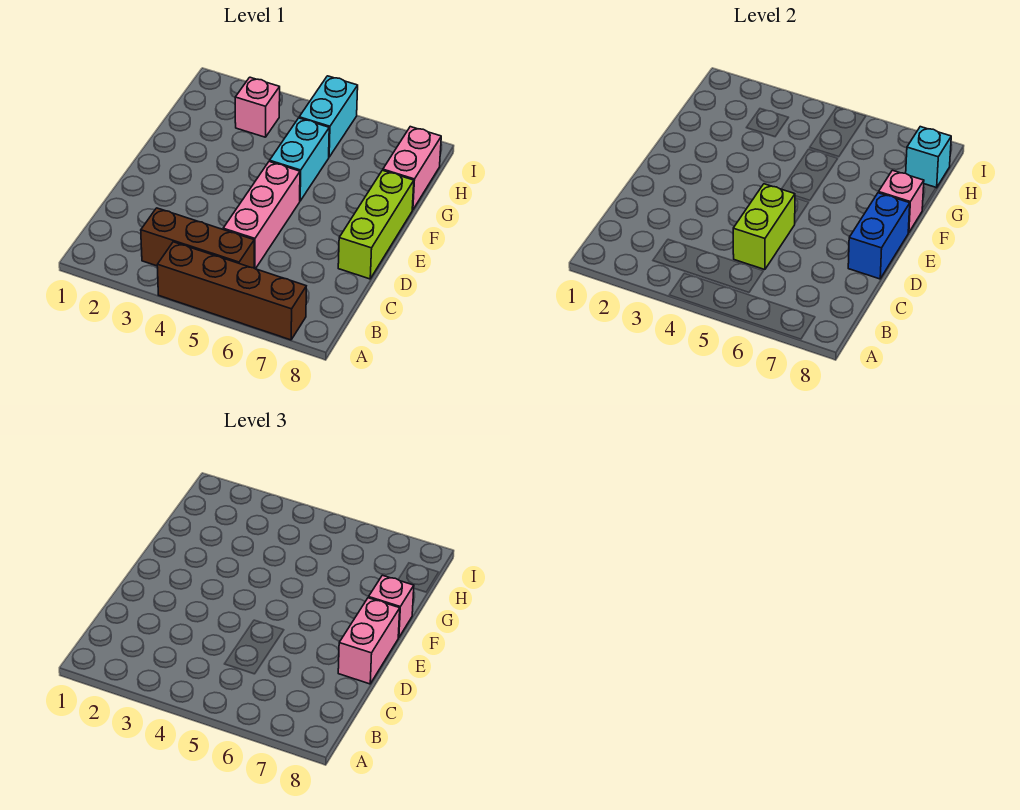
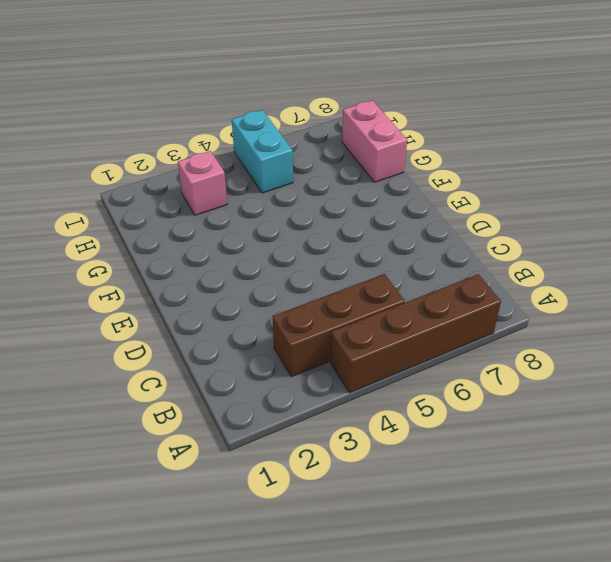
none -> pink 1x3 brick [223,161,300,269]
none -> lime 1x3 brick [338,170,414,279]
none -> cyan 1x2 brick [270,118,329,201]

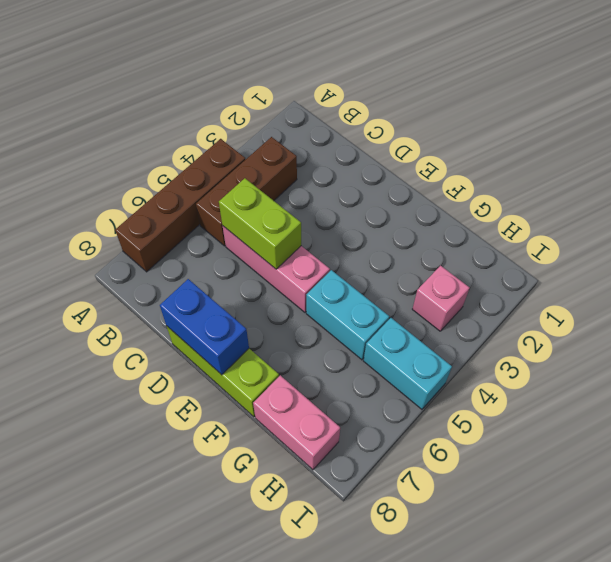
none -> pink 1x1 brick [879,170,924,233]
none -> cyan 1x1 brick [906,127,951,188]
none -> pink 1x2 brick [338,598,400,684]

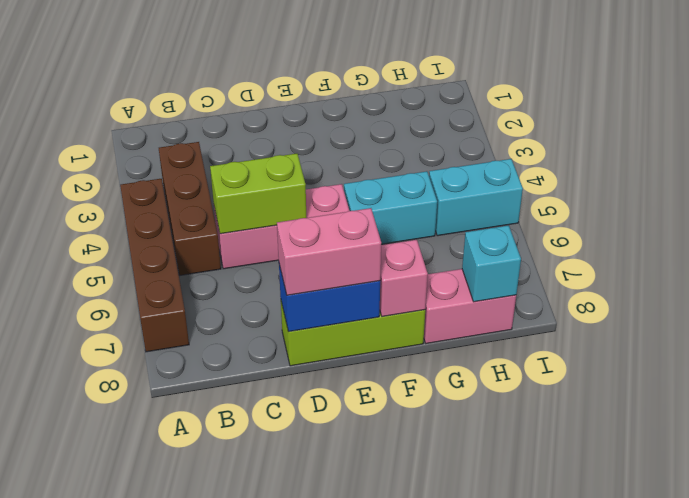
none -> pink 1x1 brick [235,77,280,137]
none -> pink 1x1 brick [369,575,414,638]

